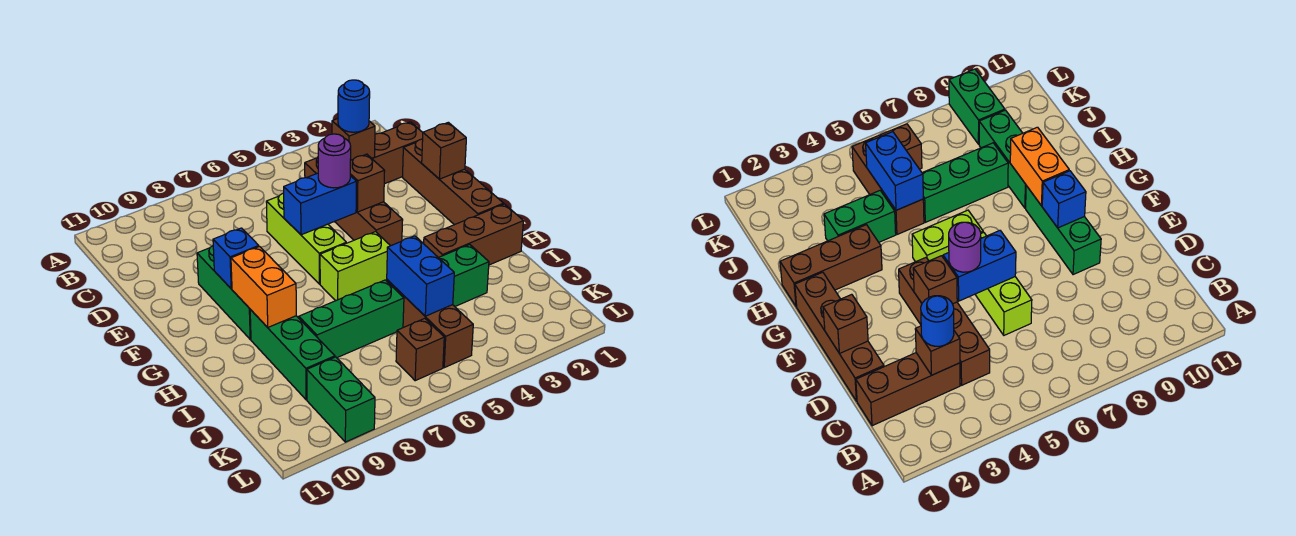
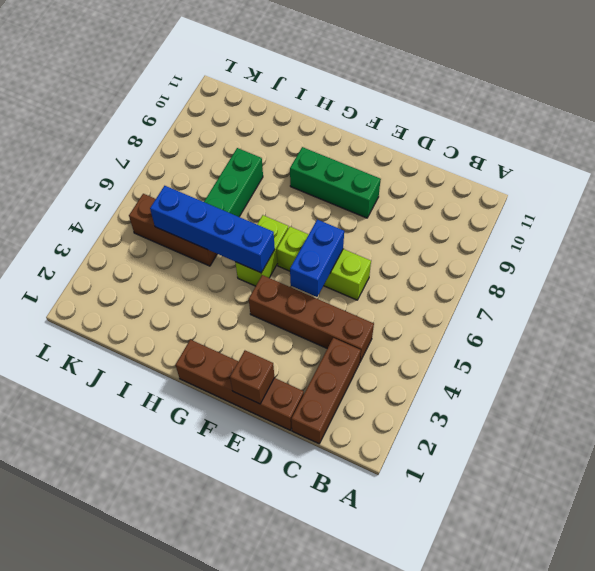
blue 1x4 brick [150,186,275,273] -> blue 1x2 brick [387,236,454,316]
none -> brown 1x3 brick [424,204,523,265]
none -> green 1x3 brick [250,310,335,400]
none -> green 1x2 brick [439,245,489,306]

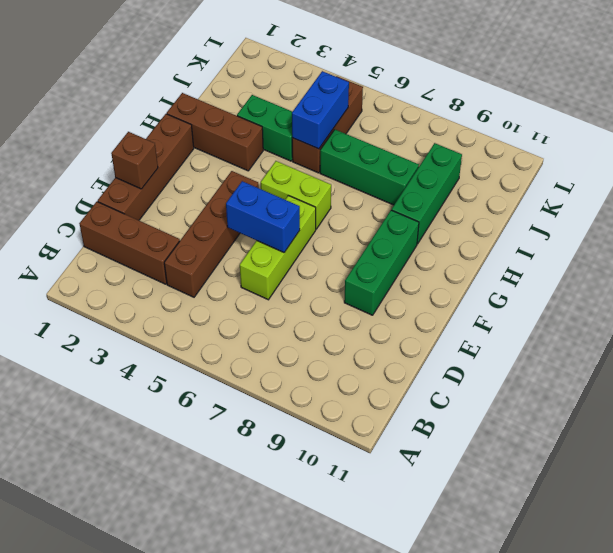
none -> brown 1x1 brick [396,318,444,381]
none -> green 1x2 brick [307,357,375,442]
none -> brown 1x1 brick [332,119,375,160]

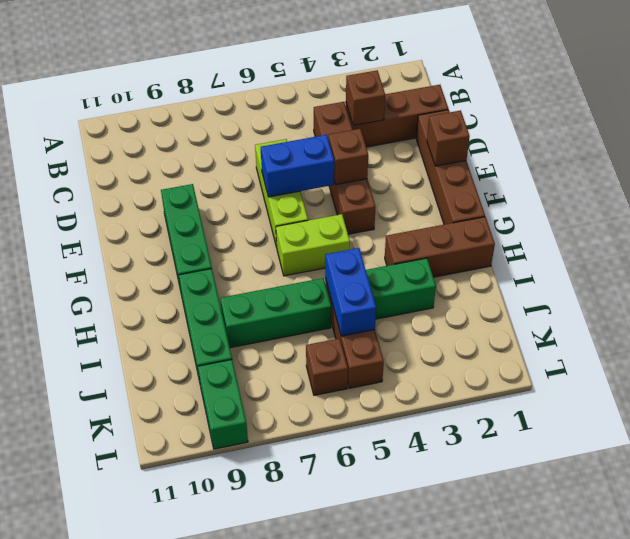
none -> blue 1x1 brick [213,228,259,289]
none -> orange 1x2 brick [231,247,296,327]
none -> blue 1x1 round brick [338,80,370,132]

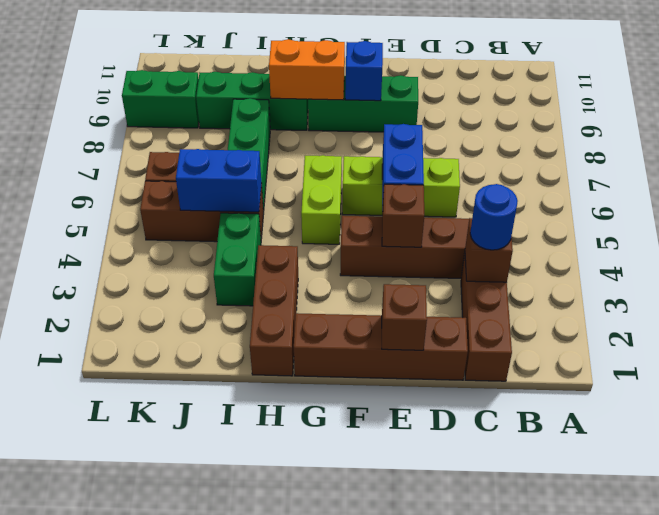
none -> purple 1x1 round brick [318,134,351,188]

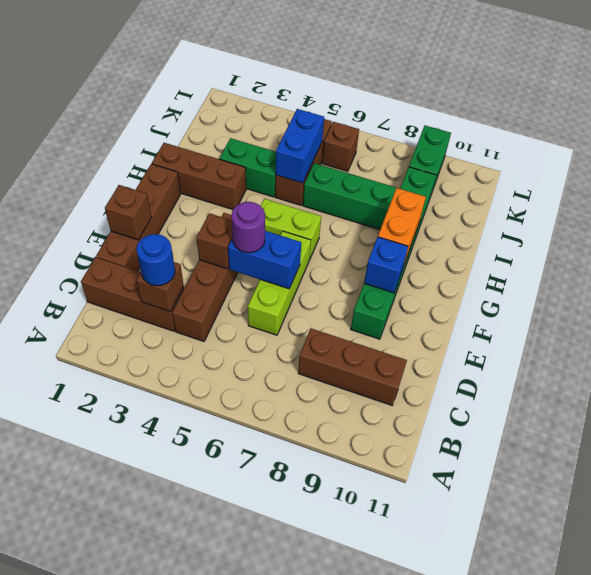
brown 1x3 brick [298,329,407,405] -> none

